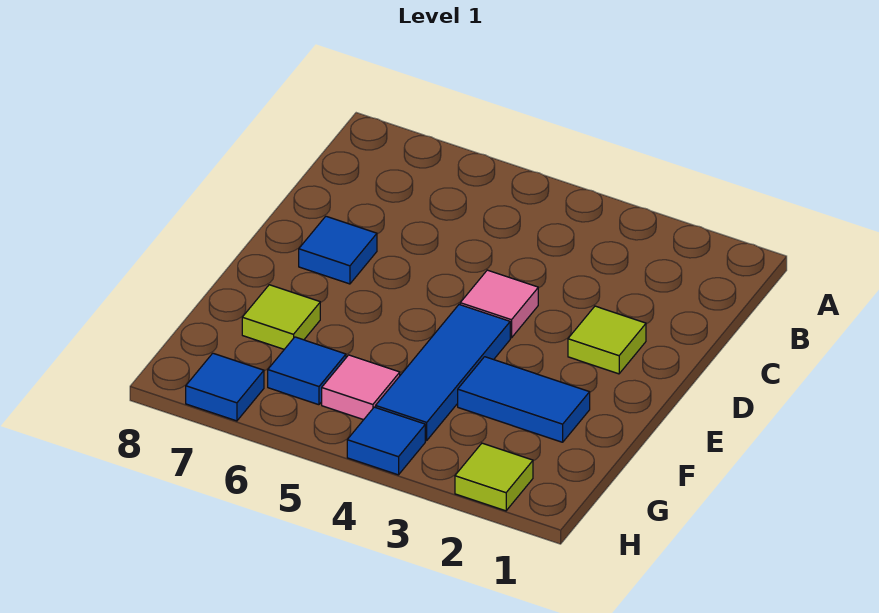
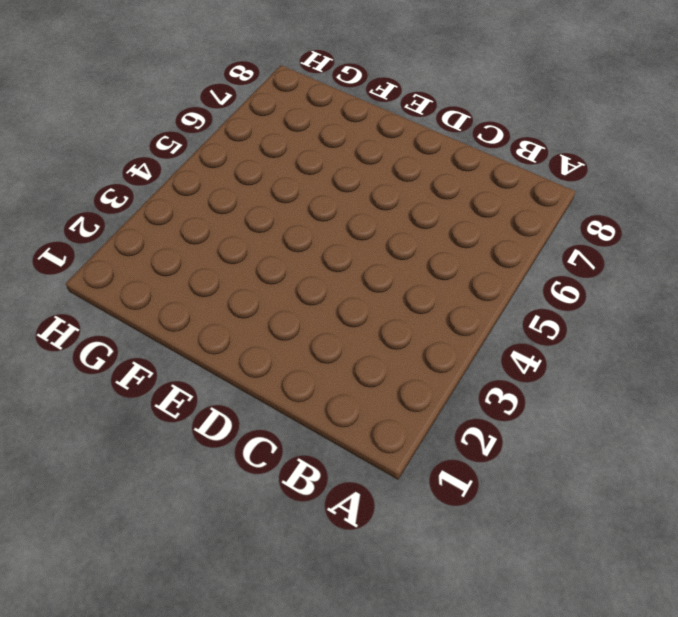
none -> lime 1x1 tile [568,306,646,374]
none -> pink 1x1 tile [460,270,538,338]

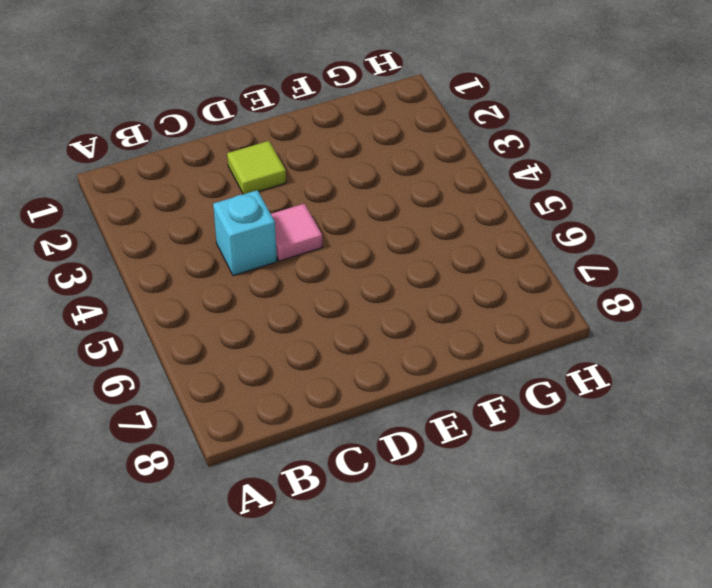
cyan 1x1 brick [213,190,277,276] -> none
none -> blue 1x1 tile [299,216,377,284]
none -> blue 1x3 tile [376,305,510,441]

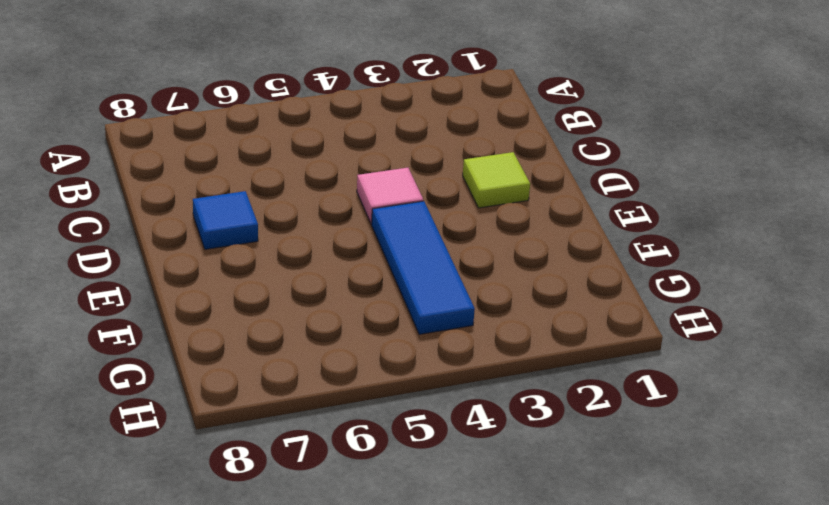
none -> blue 1x2 tile [458,357,590,442]
none -> lime 1x1 tile [242,285,320,349]

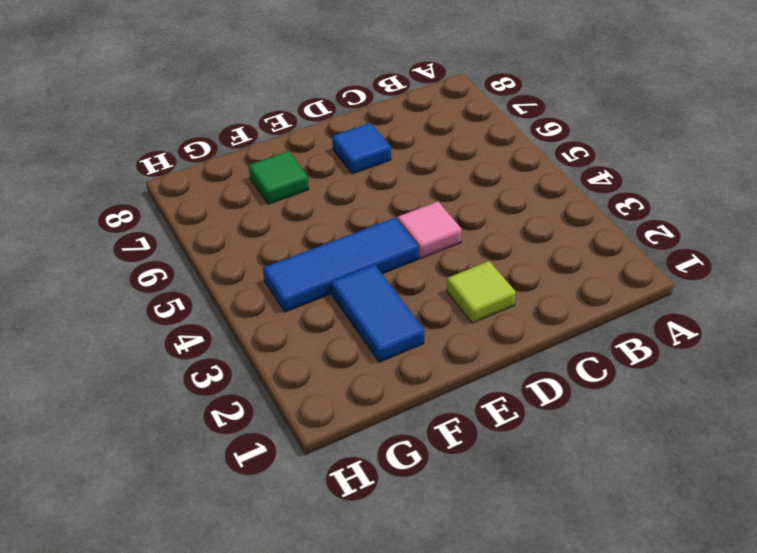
green 1x1 tile [249,151,309,204] -> lime 1x1 tile [242,285,320,349]
none -> pink 1x1 tile [322,355,400,420]
none -> blue 1x1 tile [268,337,346,405]

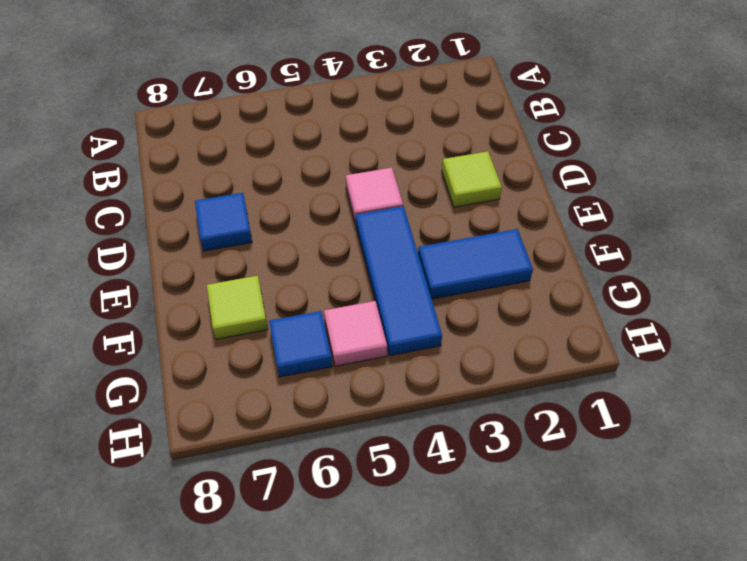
none -> lime 1x1 tile [455,443,533,511]
none -> blue 1x1 tile [347,407,425,475]

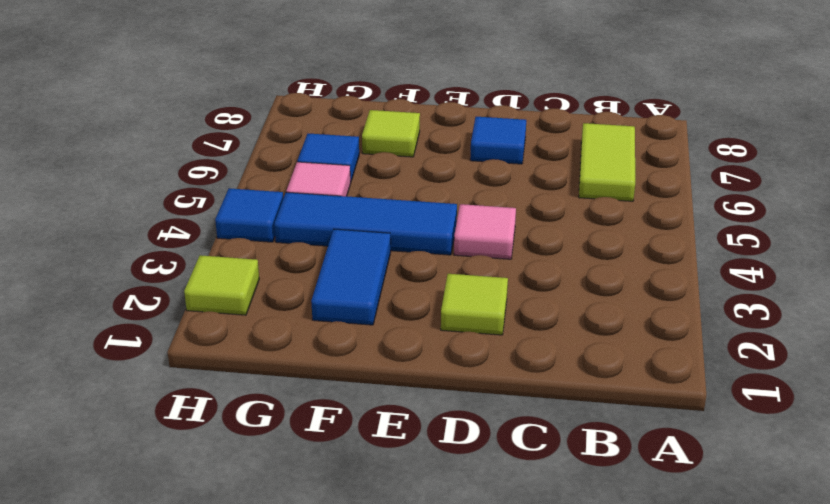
lime 1x2 tile [579,123,635,201] -> none
none -> blue 1x1 tile [186,353,264,421]

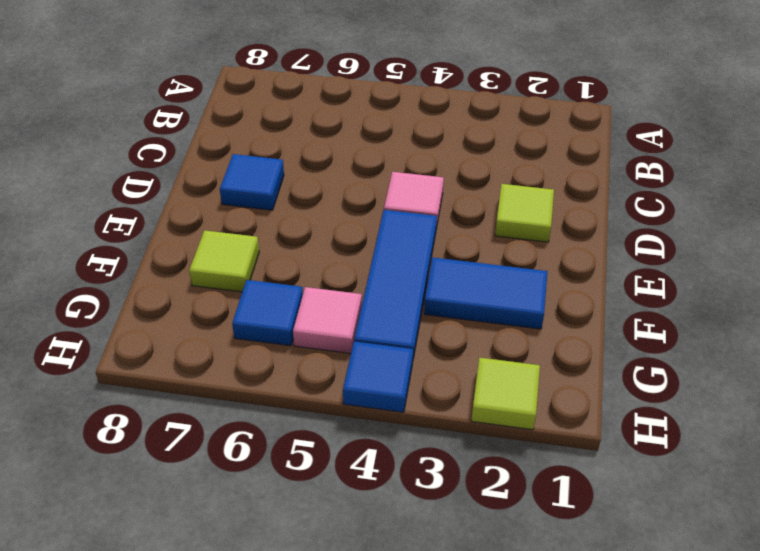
none -> blue 1x1 tile [186,353,264,421]

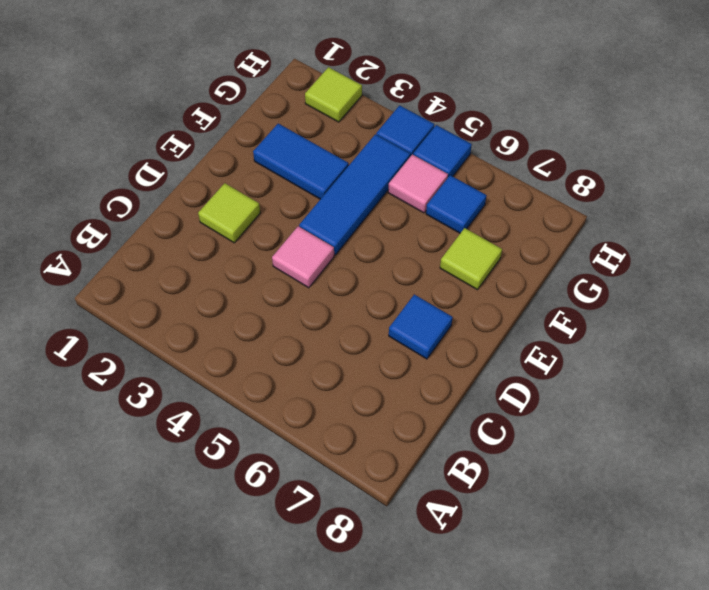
blue 1x1 tile [413,125,472,177] -> blue 1x1 tile moved to [186,353,264,421]

